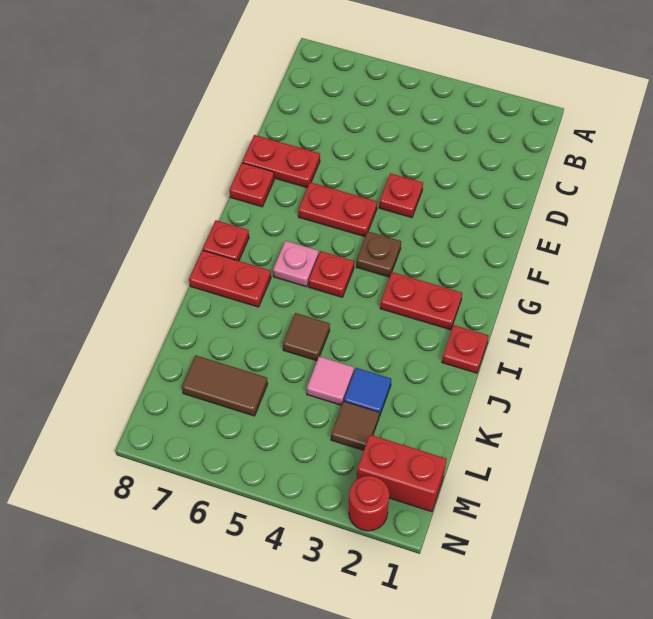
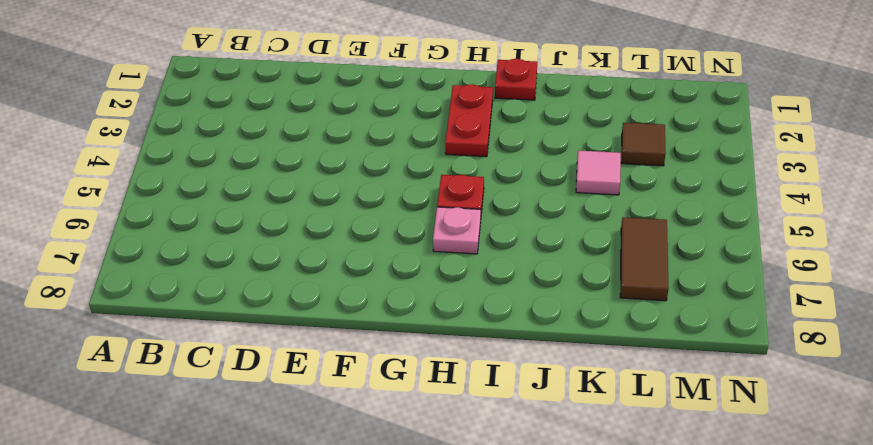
none -> red 1x1 plate [379,173,423,218]
none -> red 1x2 plate [242,135,320,187]
none -> red 1x2 plate [298,182,377,237]

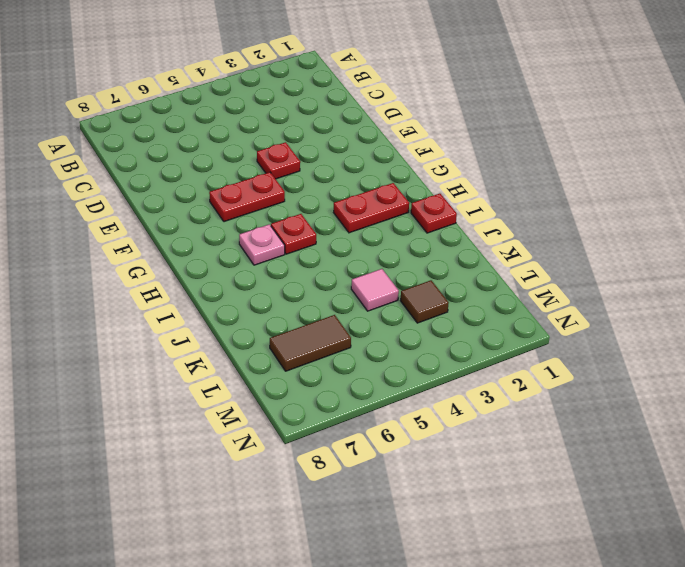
none -> red 1x2 plate [242,135,320,187]
none -> red 1x1 plate [229,163,274,207]
none -> brown 1x1 plate [356,232,401,277]

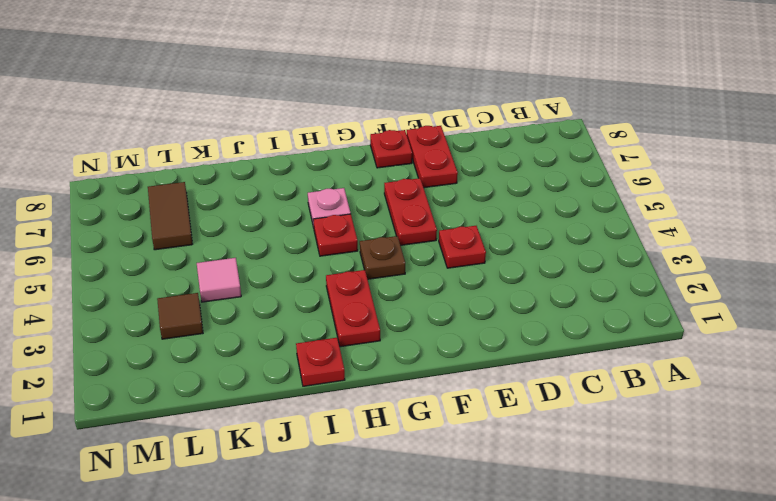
none -> red 1x1 plate [203,220,249,261]
none -> red 1x2 plate [189,250,271,307]
none -> brown 1x1 tile [283,313,330,361]

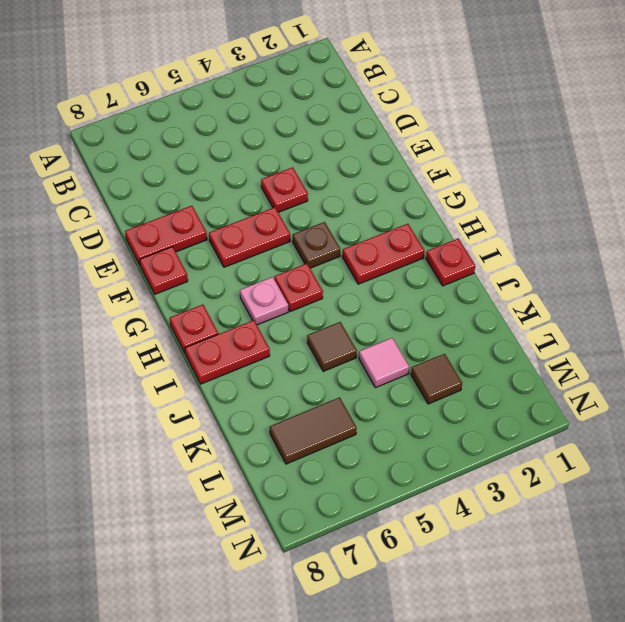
none -> blue 1x1 tile [344,368,391,417]
none -> red 1x2 brick [357,435,447,512]
none -> red 1x1 round brick [349,476,389,531]

